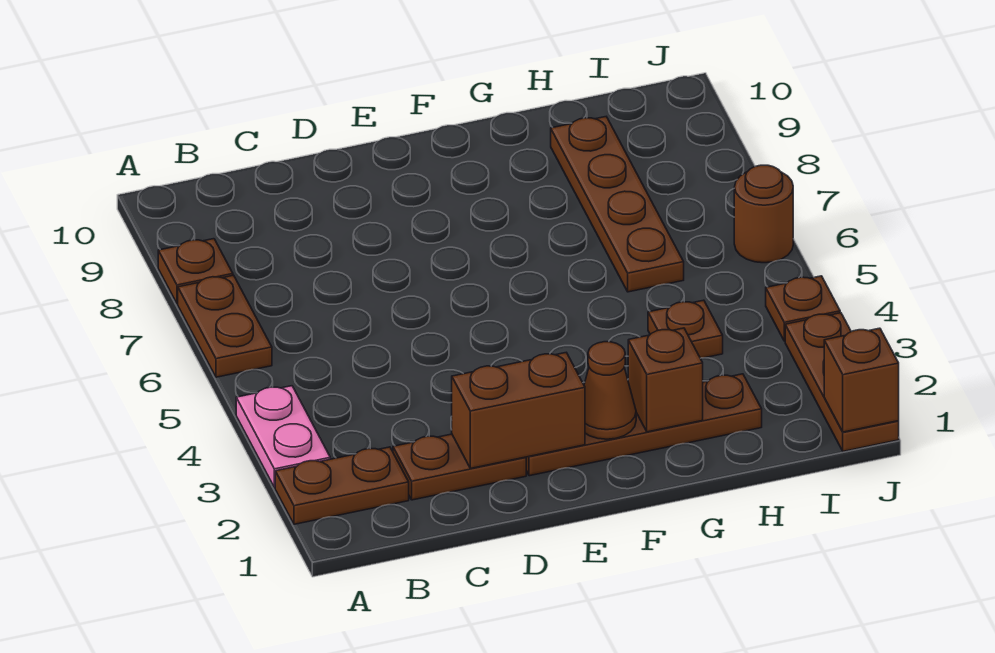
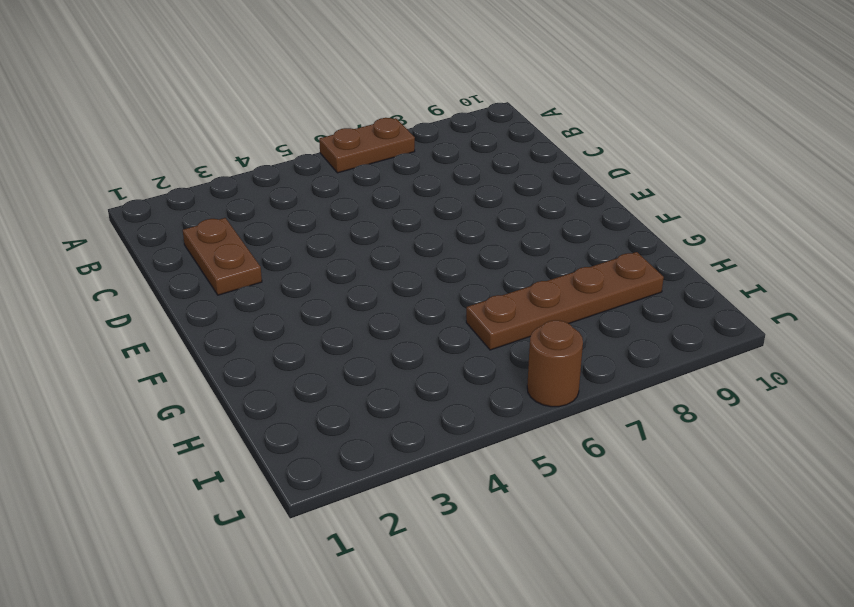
none -> brown 1x2 plate [275,447,409,524]
none -> pink 1x2 plate [236,386,330,488]
none -> brown 1x1 plate [158,239,233,304]

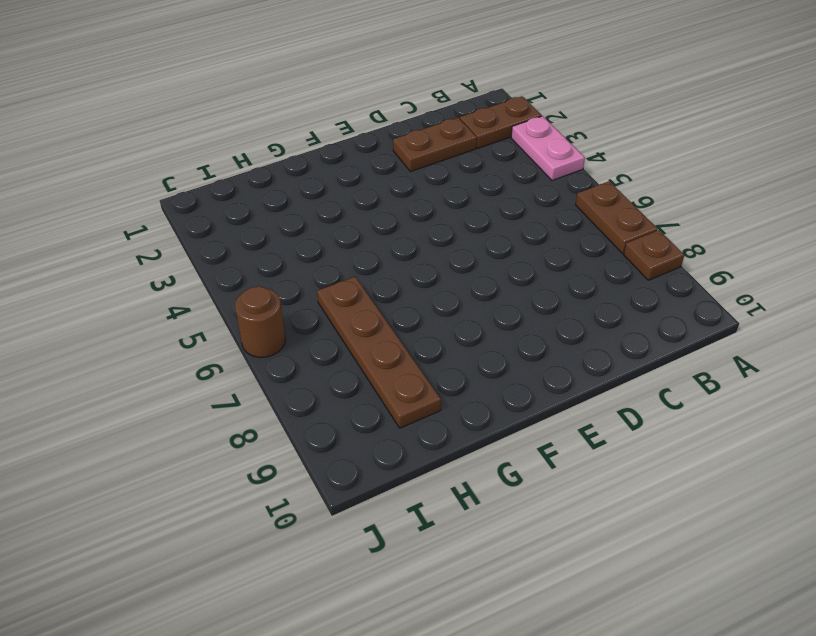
none -> brown 1x4 plate [526,374,762,476]
none -> brown 1x1 plate [648,300,723,358]
none -> brown 1x3 plate [785,313,899,451]

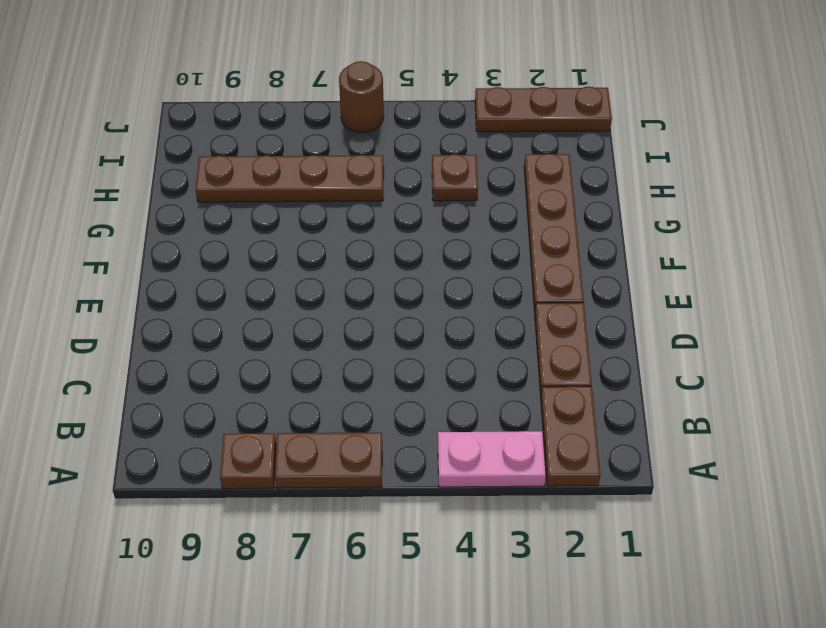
none -> brown 1x1 plate [766,276,840,341]
none -> brown 1x2 brick [452,353,585,469]
none -> brown 1x1 cone [584,342,636,439]

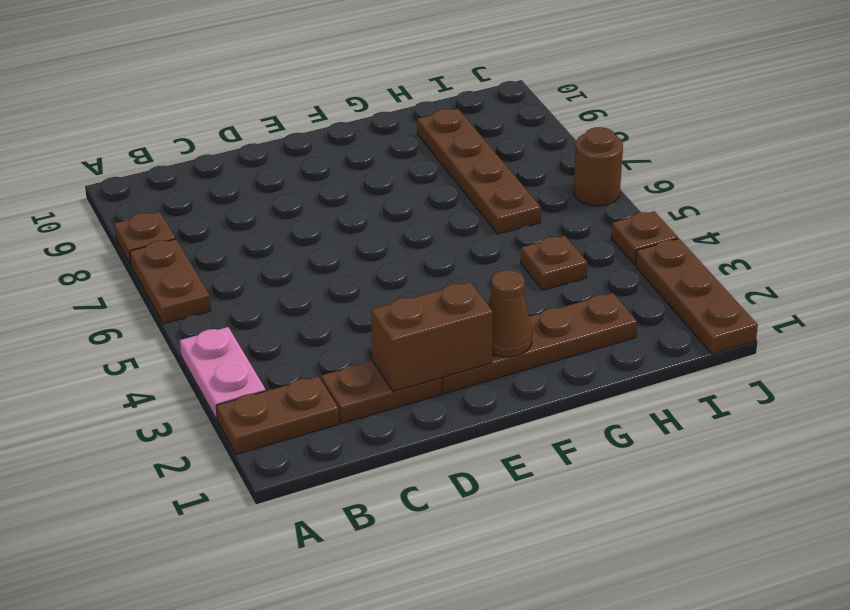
none -> brown 1x1 brick [628,328,703,432]
none -> brown 1x1 brick [824,328,899,432]

